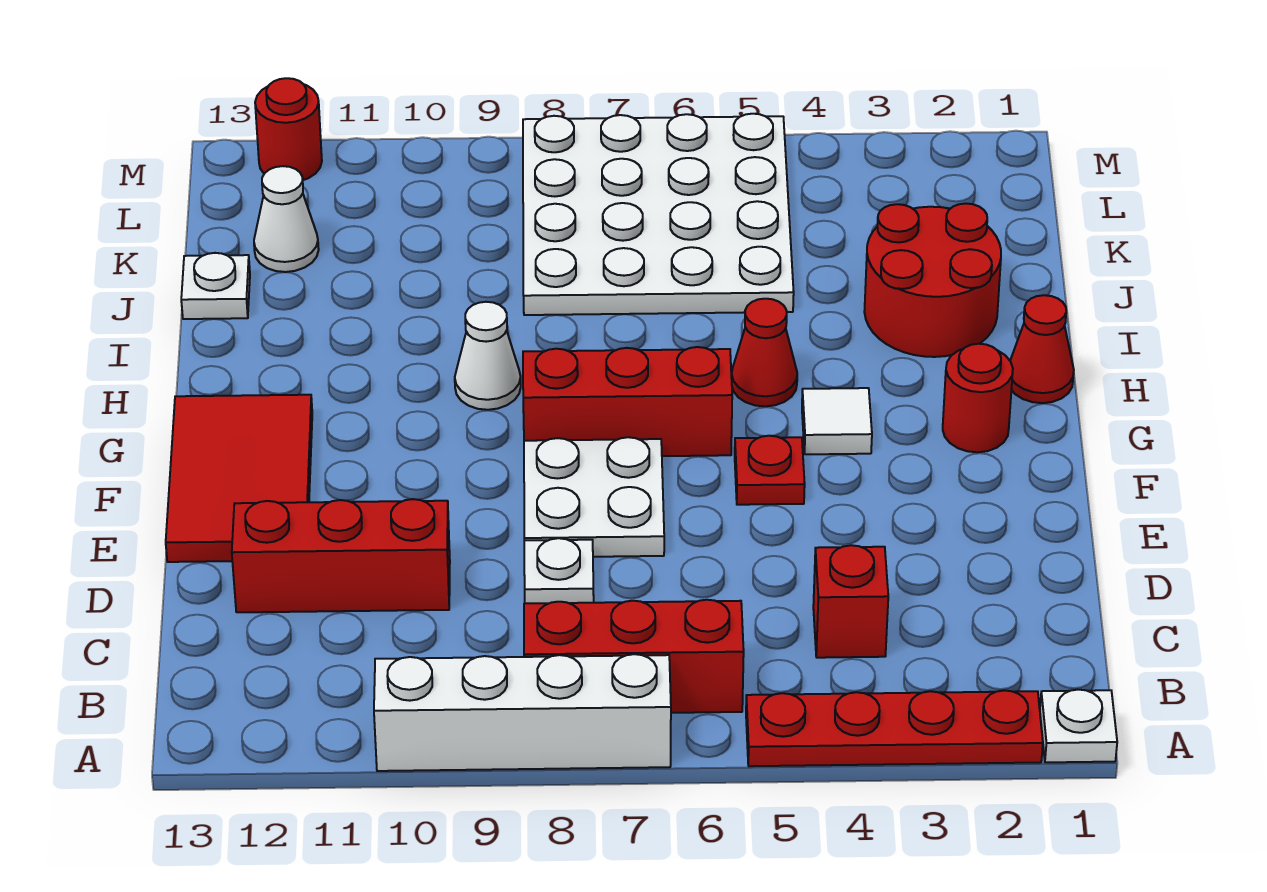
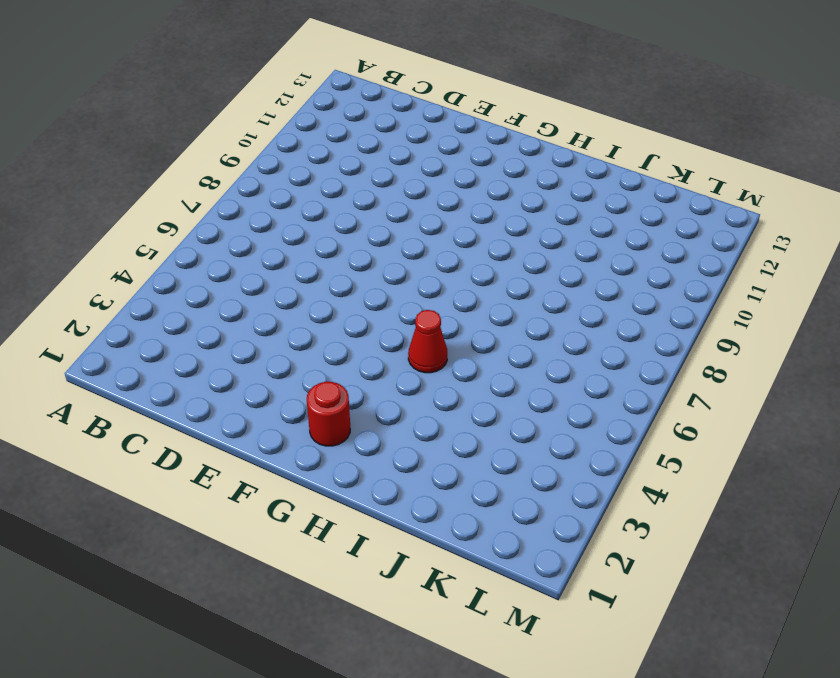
none -> white 1x1 plate [1040,690,1117,762]
none -> red 1x4 plate [746,690,1043,766]
none -> white 1x4 brick [374,654,671,771]

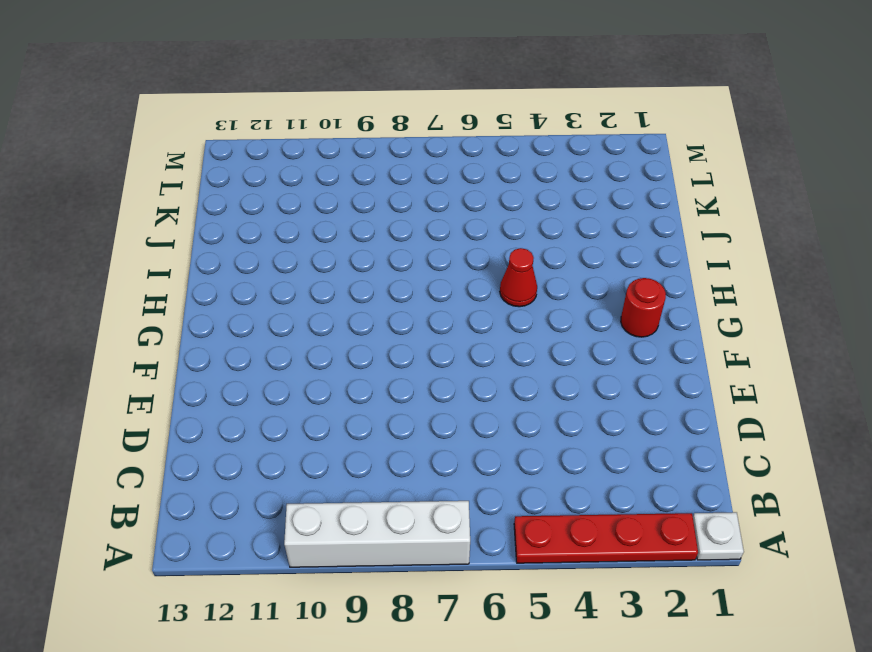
none -> red 1x3 brick [524,600,744,713]
none -> red 1x1 brick [813,545,888,658]
none -> white 1x1 plate [524,538,594,603]

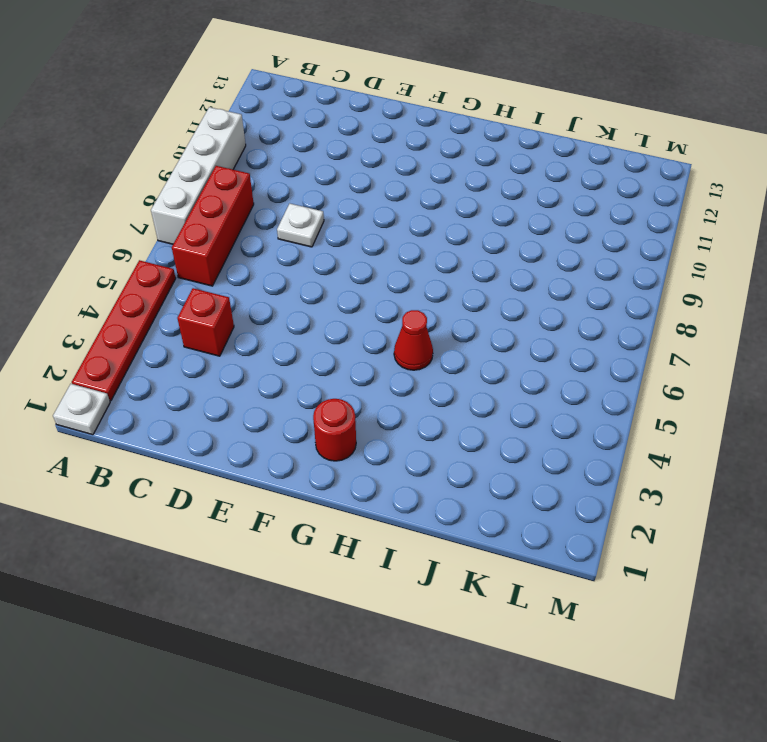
none -> red 1x3 brick [232,499,450,612]
none -> white 2x2 plate [524,437,664,557]
none -> red 2x3 tile [166,395,312,562]

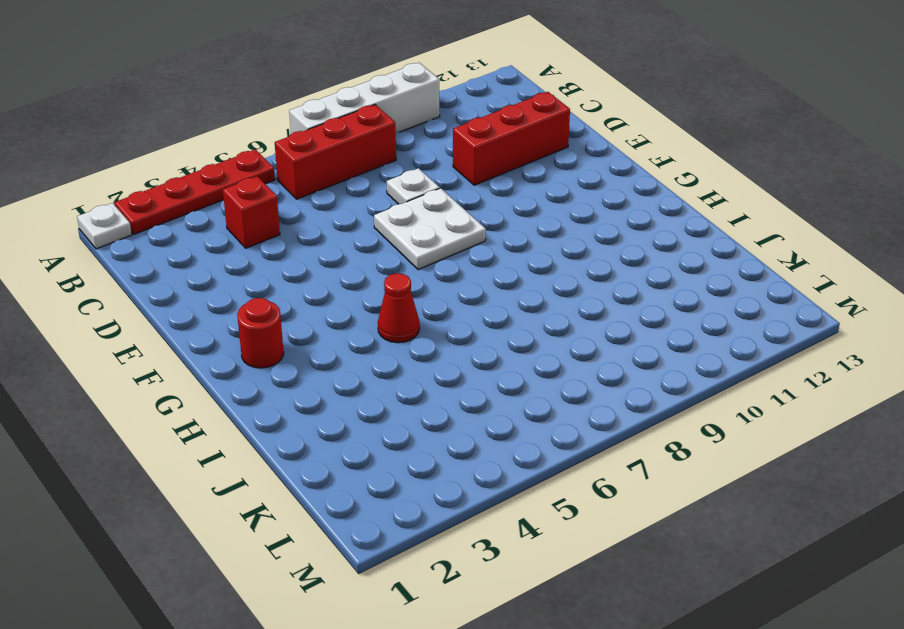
none -> red 2x3 tile [166,395,312,562]
none -> red 1x1 plate [735,436,805,505]
none -> white 1x1 tile [802,388,872,454]

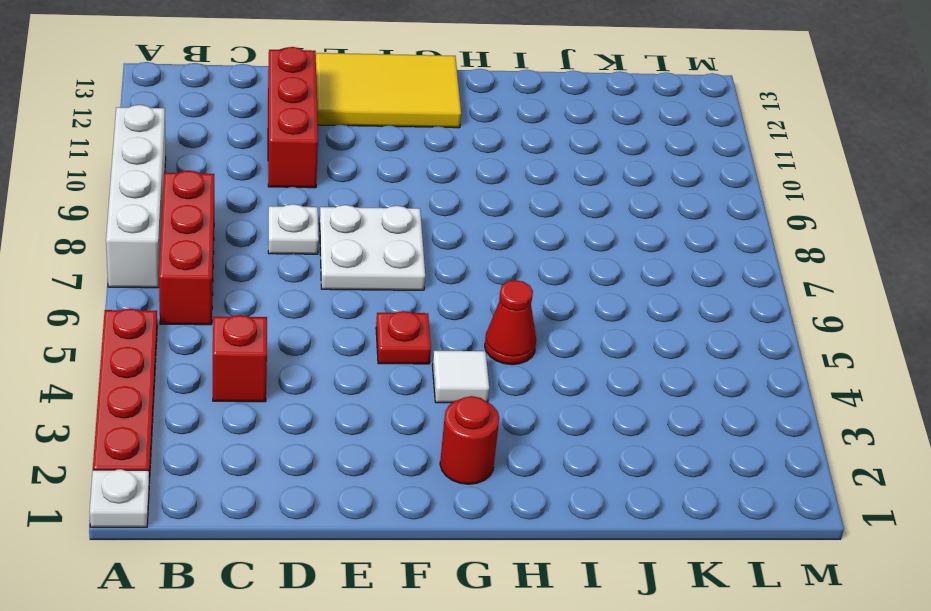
yellow 2x3 tile [316,53,461,128] -> red 2x3 tile [166,395,312,562]
none -> red 1x3 brick [523,347,732,456]
none -> red 1x1 cone [1010,295,1074,403]
none -> white 1x1 cone [455,302,521,410]

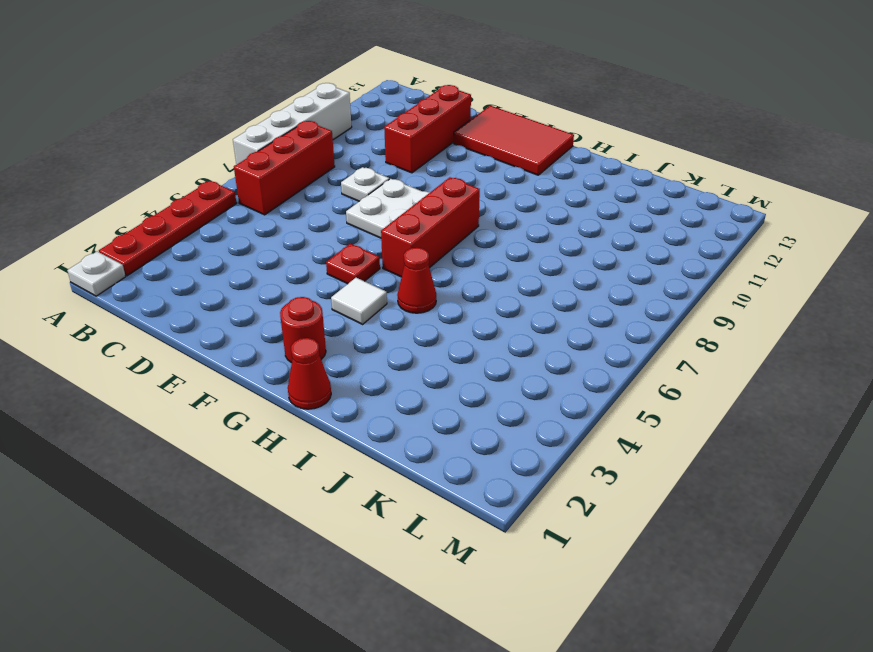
none -> red 1x1 brick [813,545,888,658]
none -> white 1x1 cone [455,302,521,410]
none -> red 2x2 round brick [864,203,1001,357]

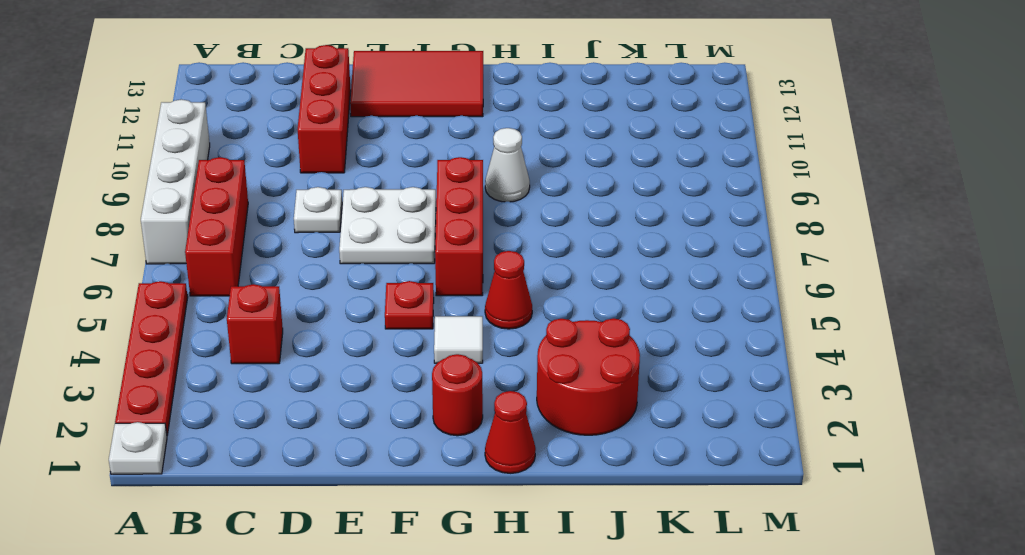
none -> white 4x4 plate [523,114,794,315]
none -> white 1x1 plate [181,253,250,319]
none -> white 1x1 cone [254,166,319,272]

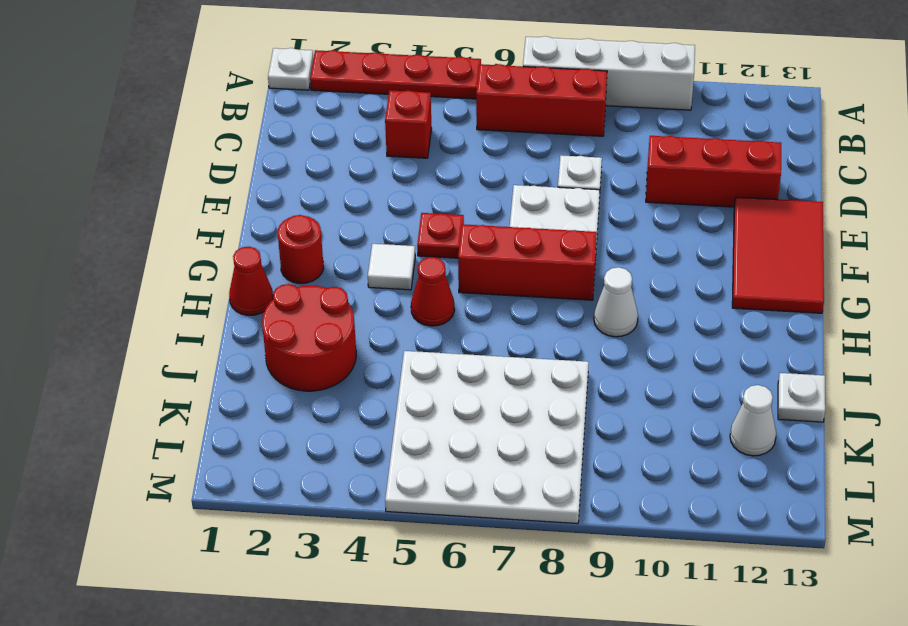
none -> red 1x1 round brick [255,78,322,180]

